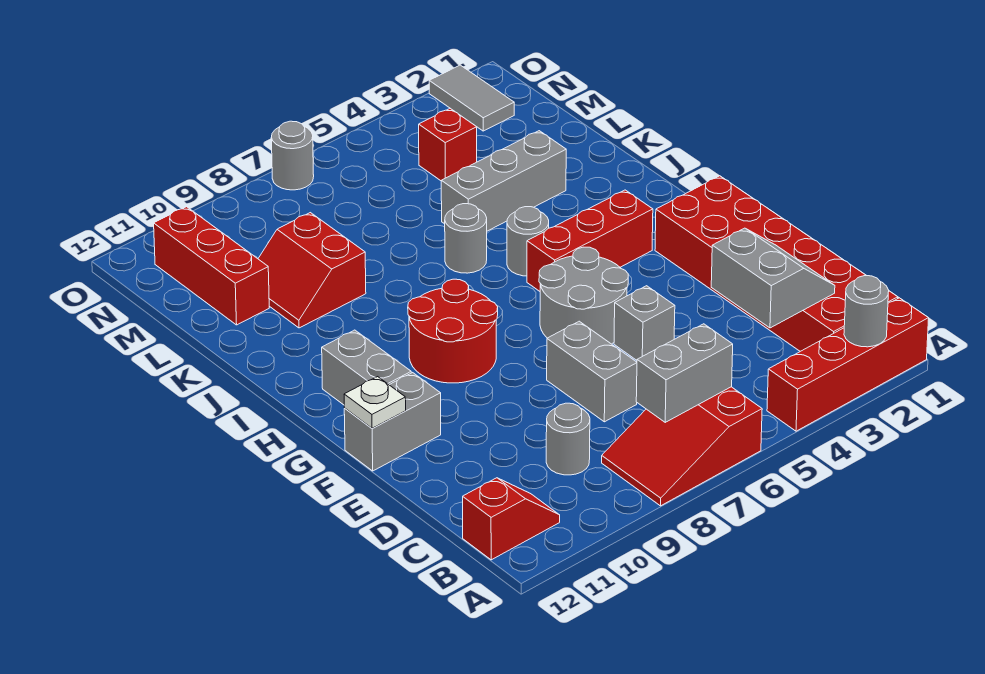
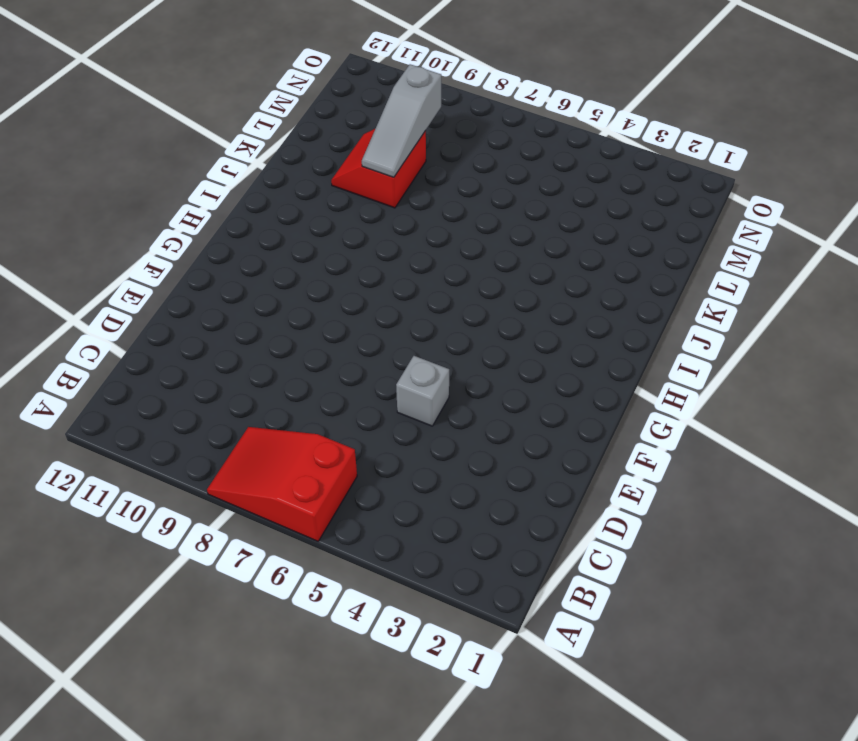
grey 1x3 slope [362,64,441,177] -> none
none -> red 1x4 brick [767,298,929,431]
none -> red 2x6 brick [655,176,898,351]
none -> red 1x2 slope [463,478,560,560]

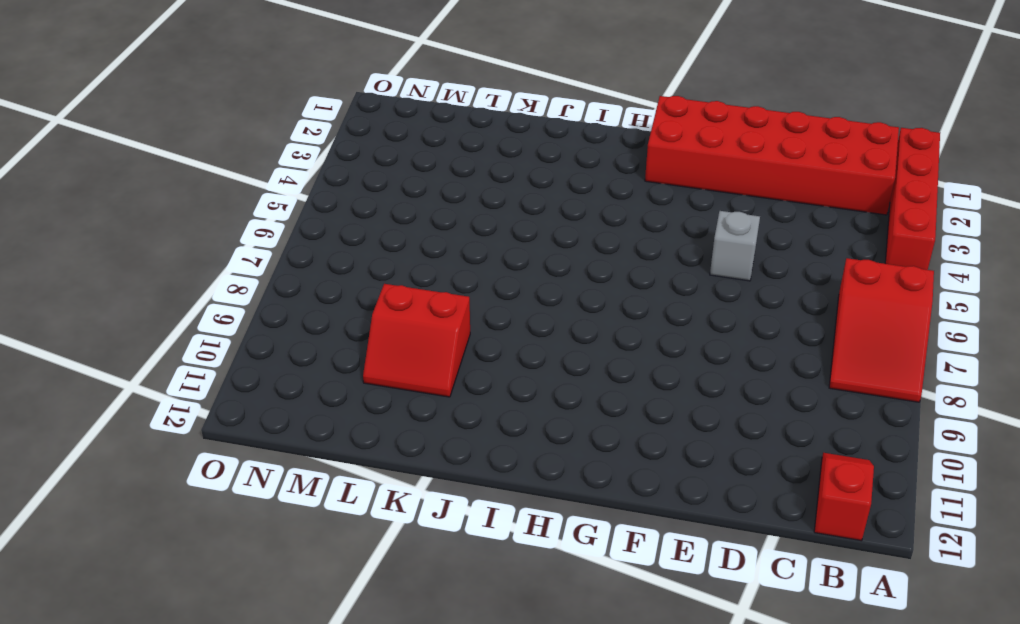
none -> grey 1x1 round brick [546,403,590,475]
none -> grey 1x2 brick [547,321,637,422]
none -> grey 2x2 round brick [539,247,628,344]

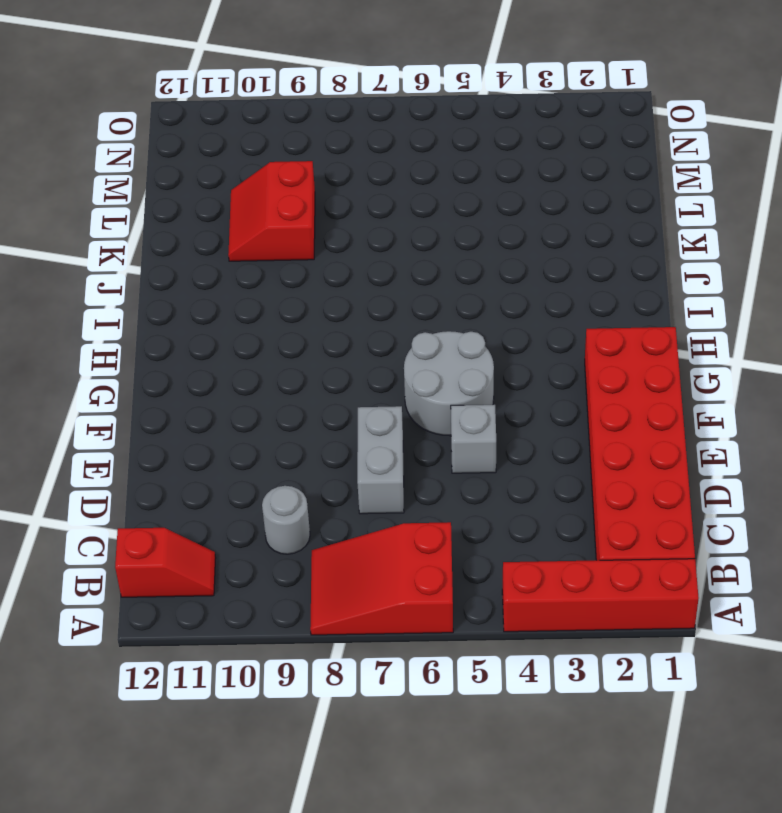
none -> grey 1x2 brick [344,373,441,471]
none -> red 2x2 round brick [408,279,498,383]
none -> grey 1x2 brick [322,330,411,405]

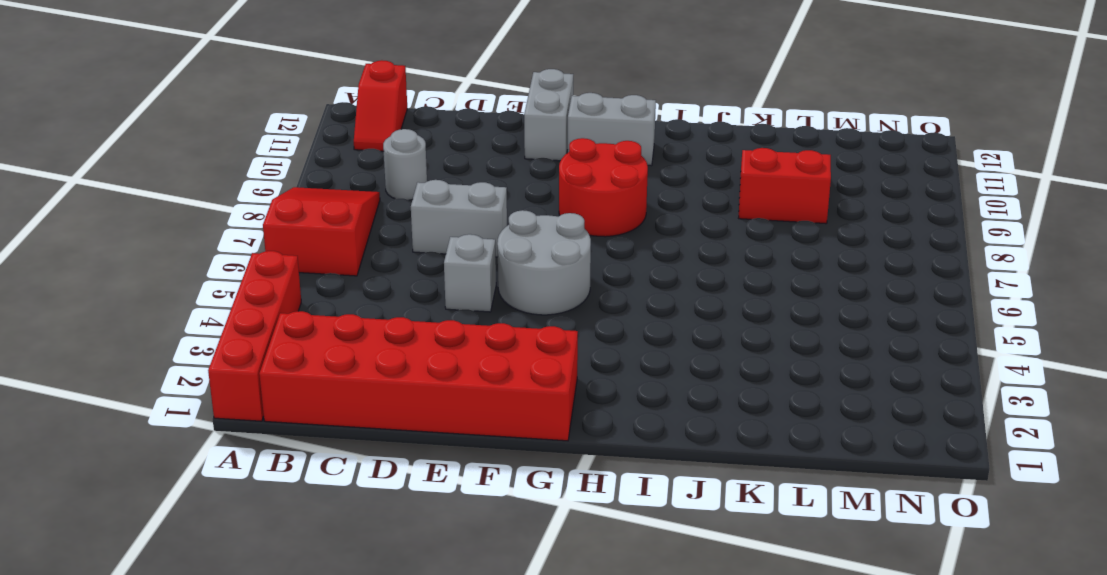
none -> red 1x3 brick [527,190,653,291]
none -> grey 1x1 round brick [507,207,549,276]
none -> grey 1x1 round brick [445,204,487,273]

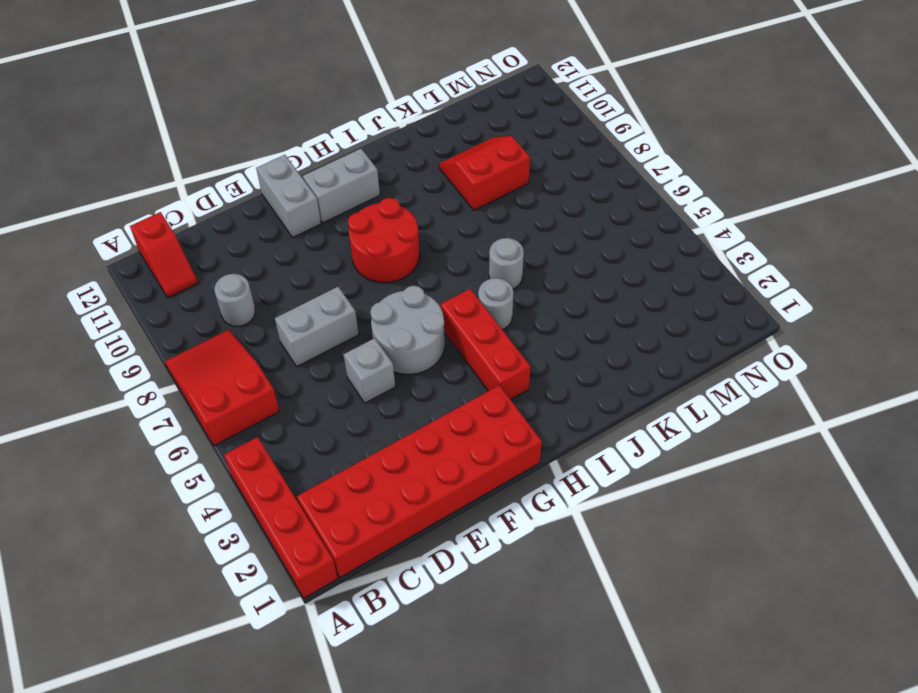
none -> grey 1x3 brick [441,131,566,231]
none -> red 1x3 brick [154,207,269,325]
none -> red 1x1 brick [419,109,477,181]

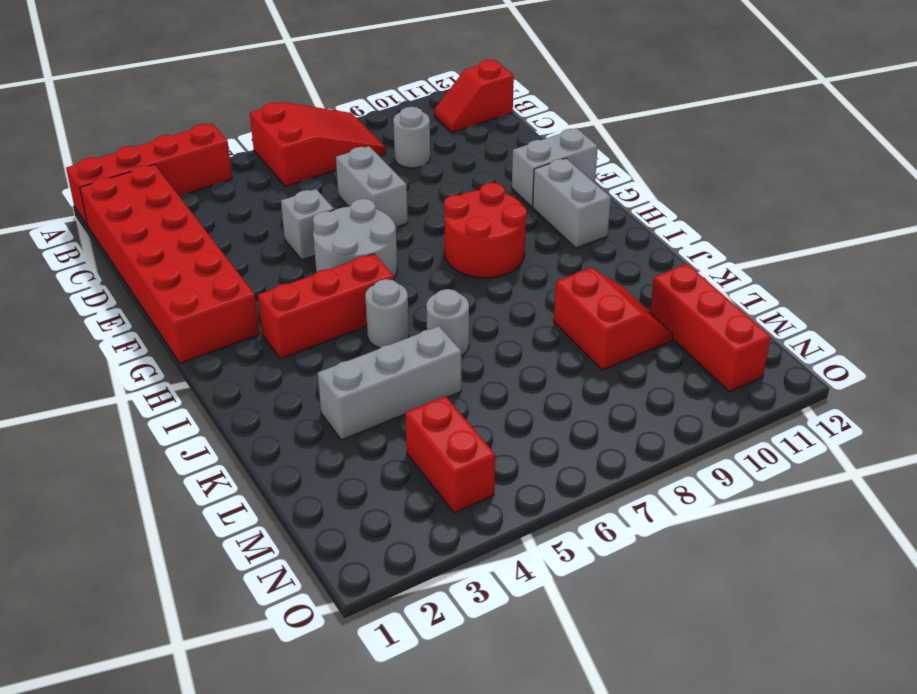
red 1x2 brick [405,396,495,513] -> red 1x1 brick [419,109,477,181]
none -> grey 1x2 tile [429,65,514,131]
none -> grey 1x1 round brick [271,121,314,190]
none -> grey 1x1 round brick [844,276,889,347]

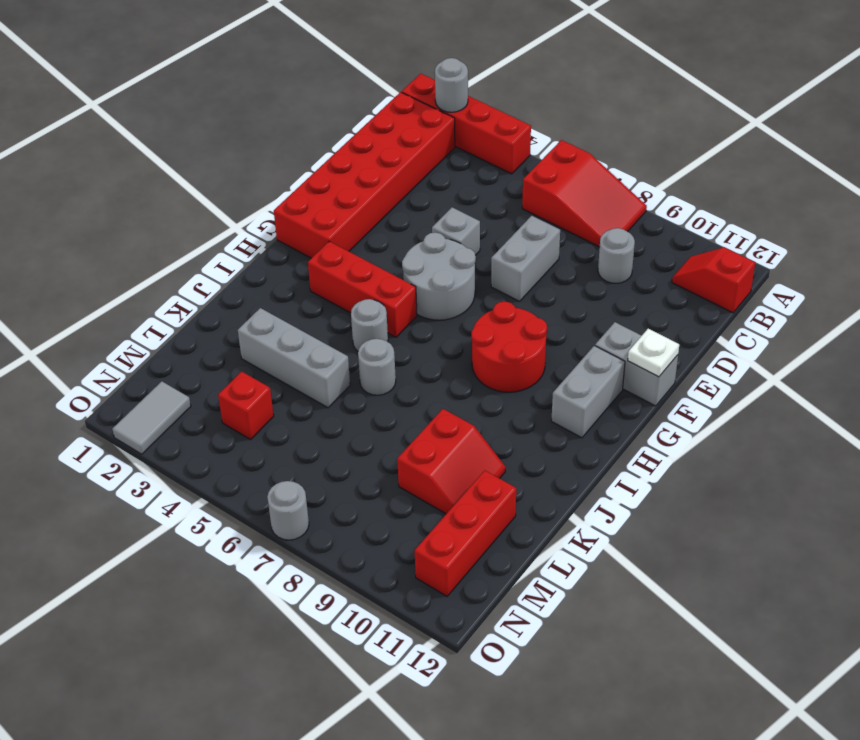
none -> grey 1x2 brick [636,324,733,422]
none -> grey 2x2 slope [711,228,835,328]

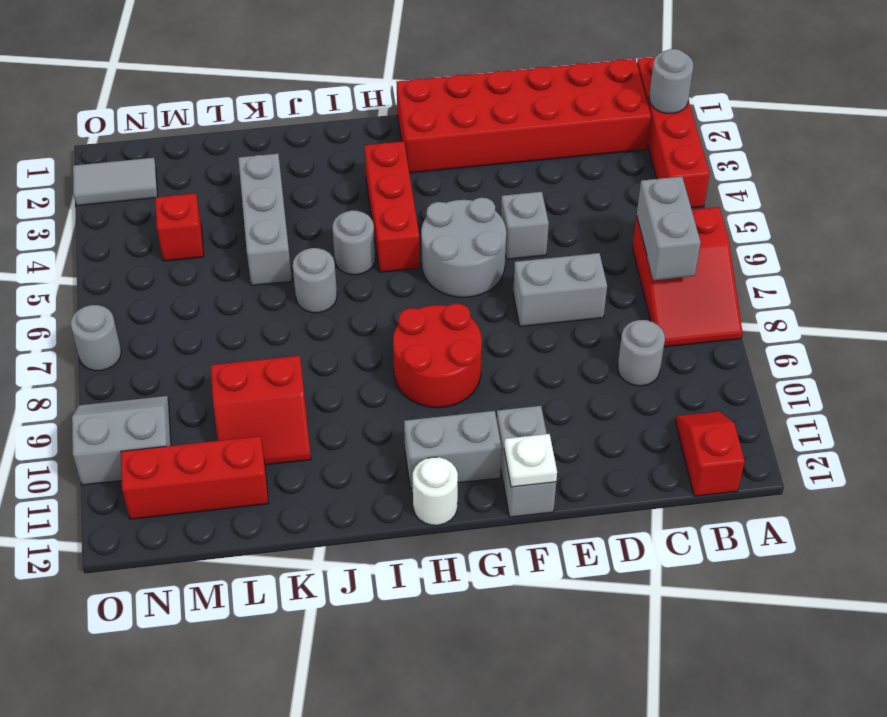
white 1x1 round brick [413,457,458,525] -> none
grey 2x2 slope [72,396,171,485] -> grey 2x2 slope moved to [711,228,835,328]

